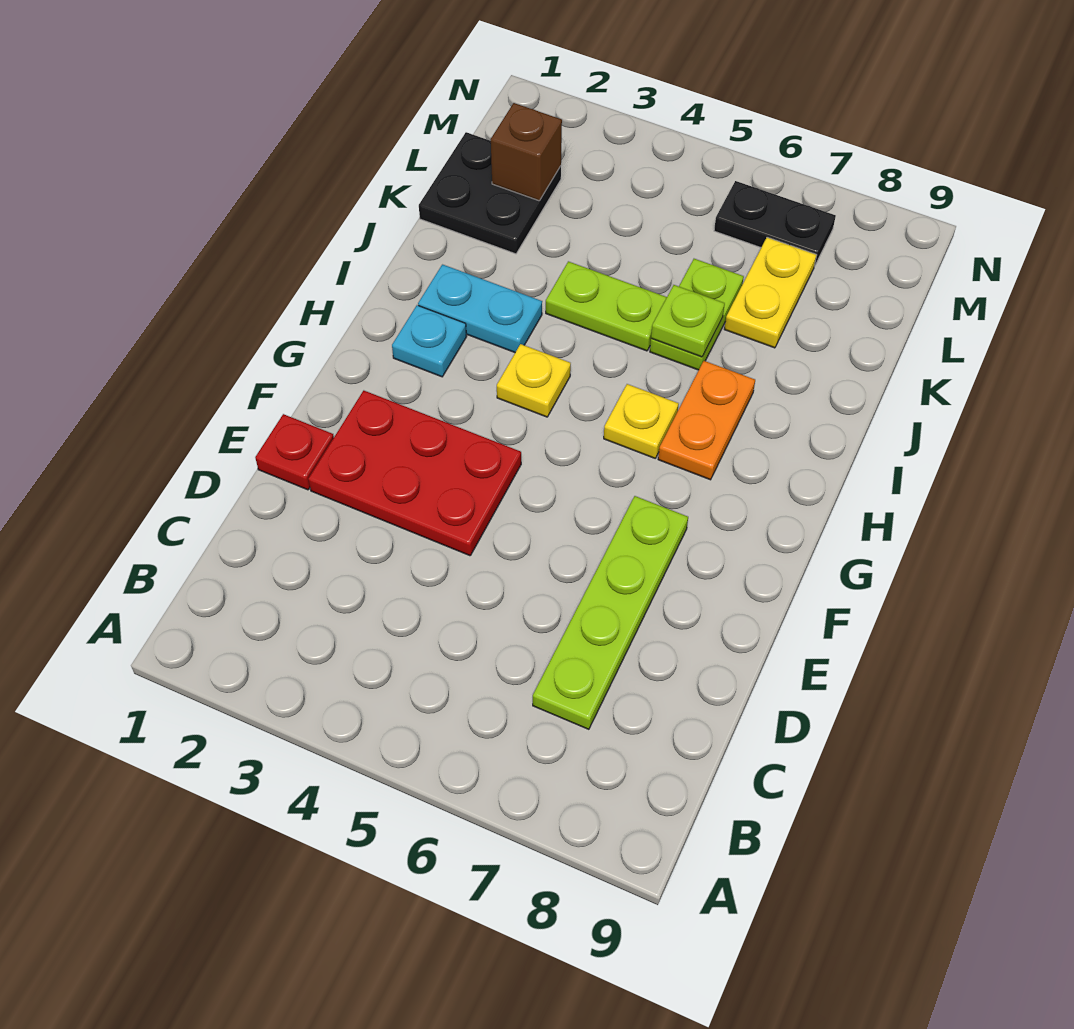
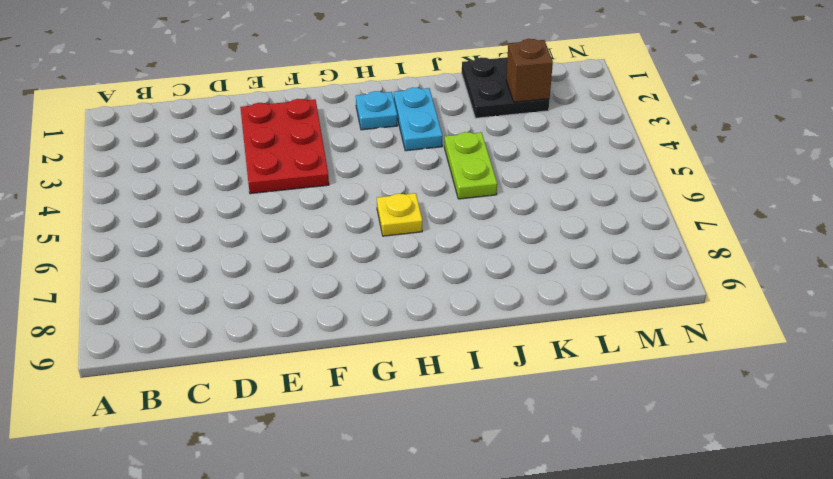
none -> lime 1x4 plate [533,496,688,729]
none -> red 1x1 plate [255,414,334,490]
none -> yellow 1x1 plate [497,344,571,417]

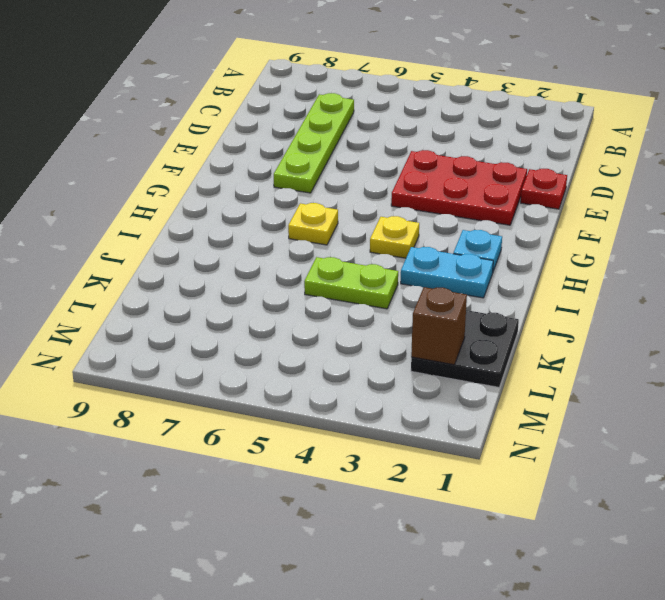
none -> orange 1x2 plate [658,361,755,480]
none -> lime 1x2 plate [650,259,744,370]
none -> yellow 1x2 plate [725,237,816,348]

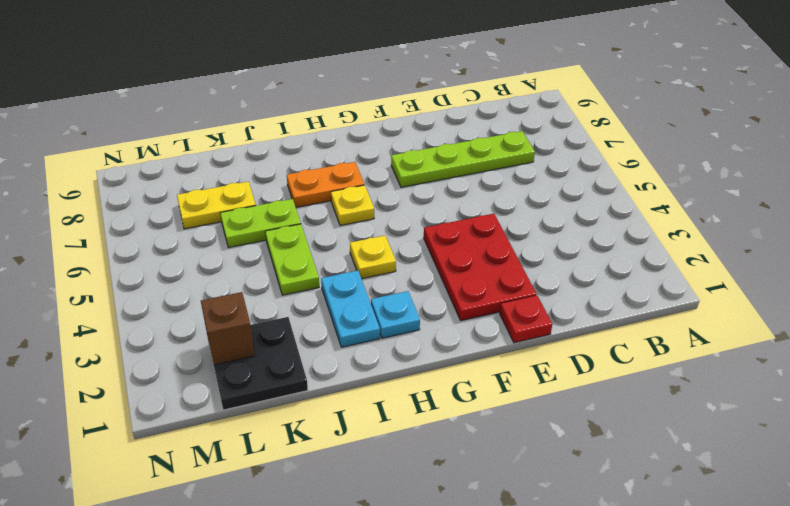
none -> black 1x2 plate [714,181,836,266]
none -> lime 1x1 plate [651,285,725,357]

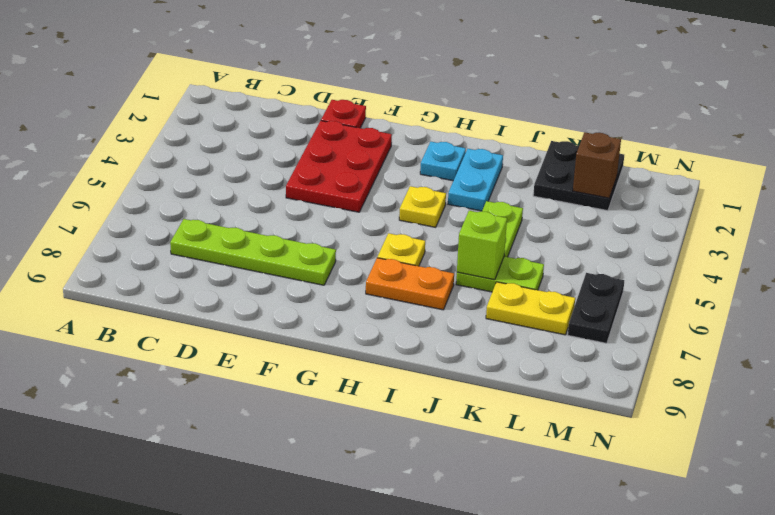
lime 1x1 brick [457,211,507,280] -> lime 1x1 plate [651,285,725,357]

